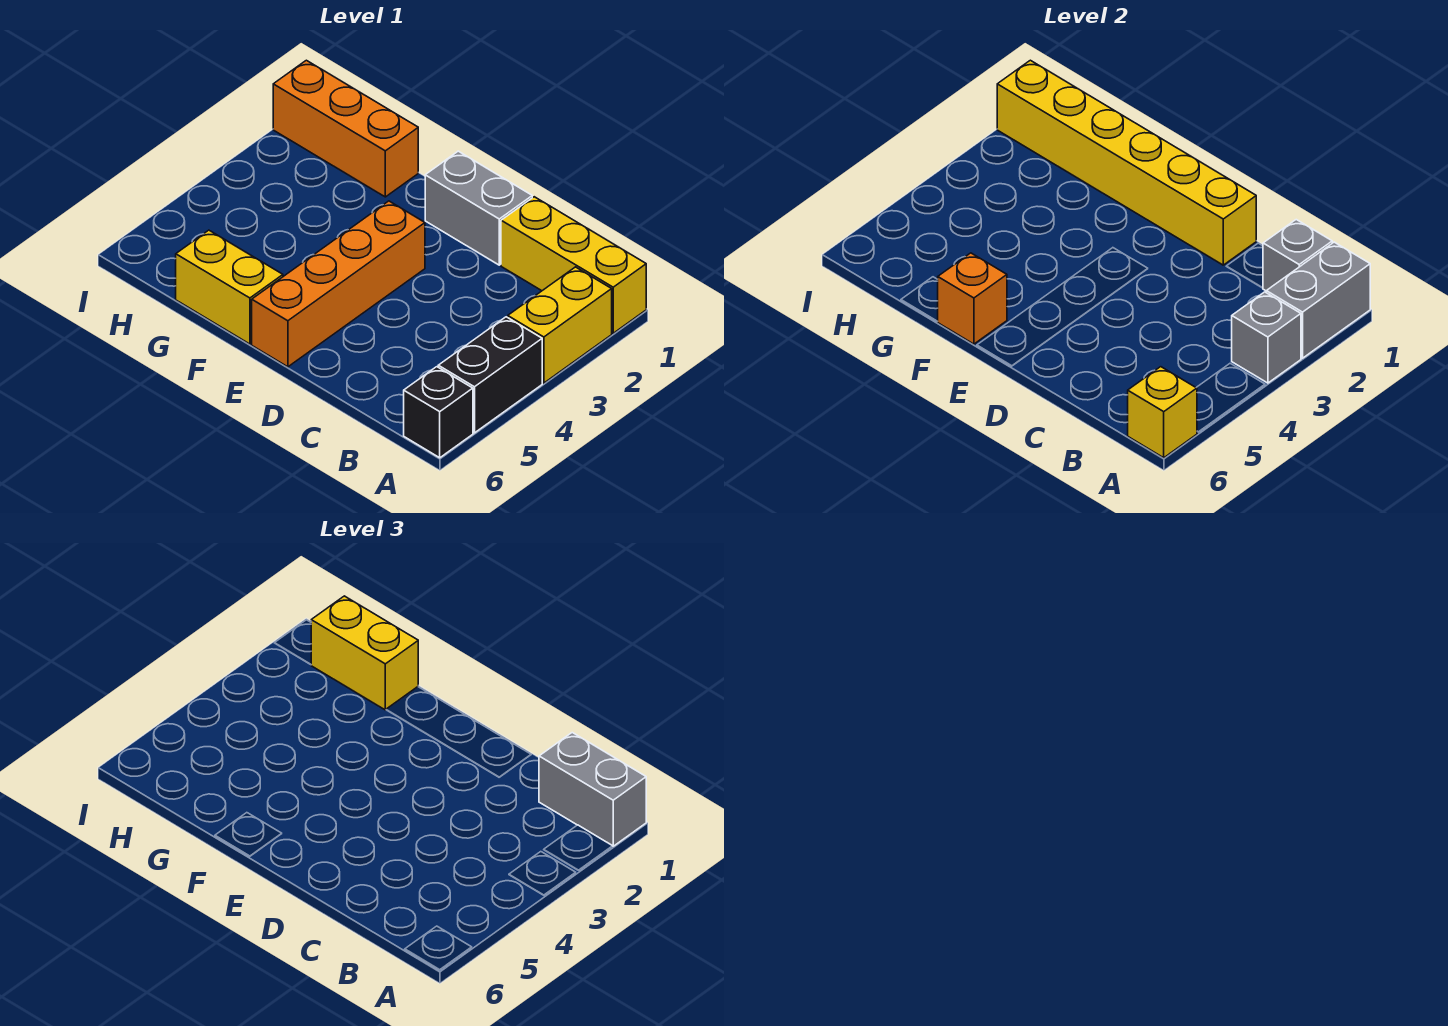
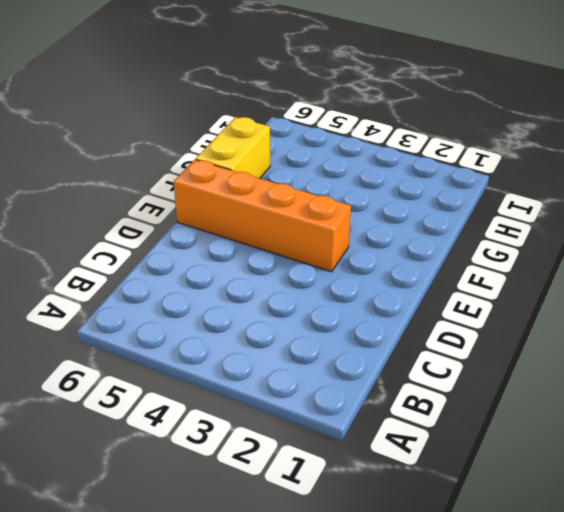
none -> yellow 1x3 brick [501,197,646,333]
none -> yellow 1x2 brick [508,267,612,383]
none -> black 1x2 brick [438,317,542,433]

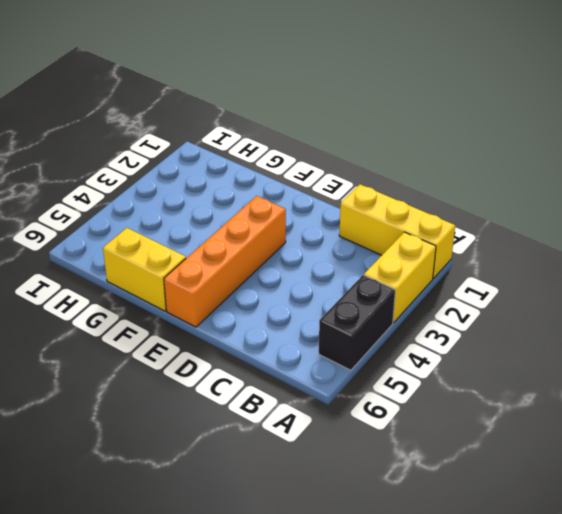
none -> black 1x1 brick [404,367,473,458]
none -> grey 1x2 brick [425,151,532,265]
none -> orange 1x3 brick [273,60,418,197]

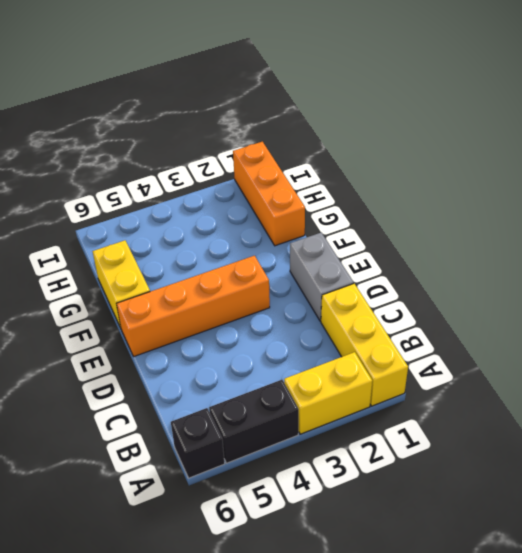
none -> grey 1x2 brick [1266,242,1370,358]
none -> grey 1x1 brick [1232,292,1301,383]
none -> yellow 1x1 brick [1128,367,1197,458]

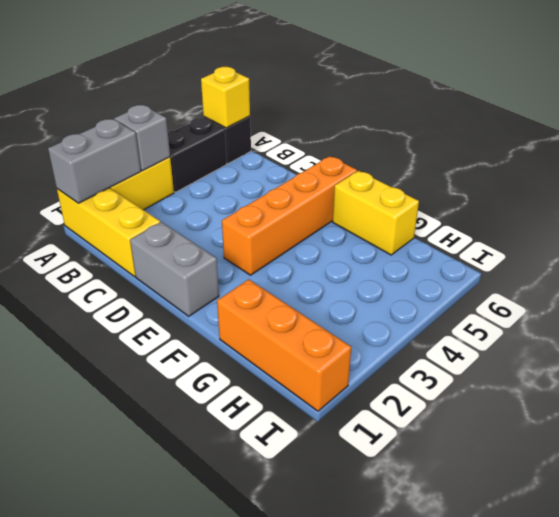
none -> grey 1x1 brick [1263,220,1332,291]
none -> yellow 1x6 brick [997,60,1256,265]
none -> orange 1x1 brick [937,253,1007,344]

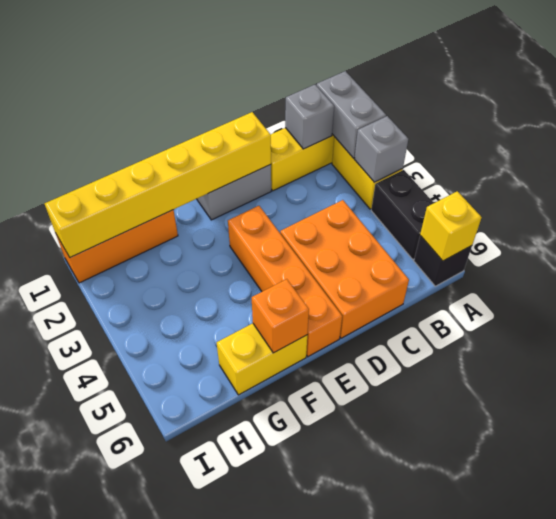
orange 2x3 brick [280,200,409,338] -> none
none -> grey 1x2 brick [539,733,646,846]
none -> yellow 1x2 brick [311,596,418,710]

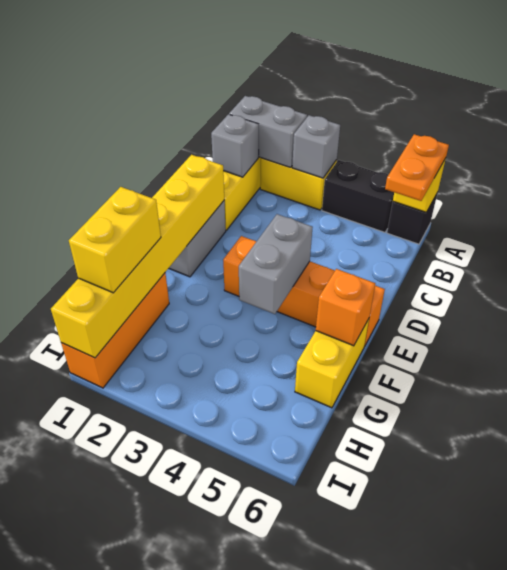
orange 1x2 plate [385,134,449,201] -> none
grey 1x2 brick [239,214,313,314] -> grey 1x2 brick moved to [539,733,646,846]

